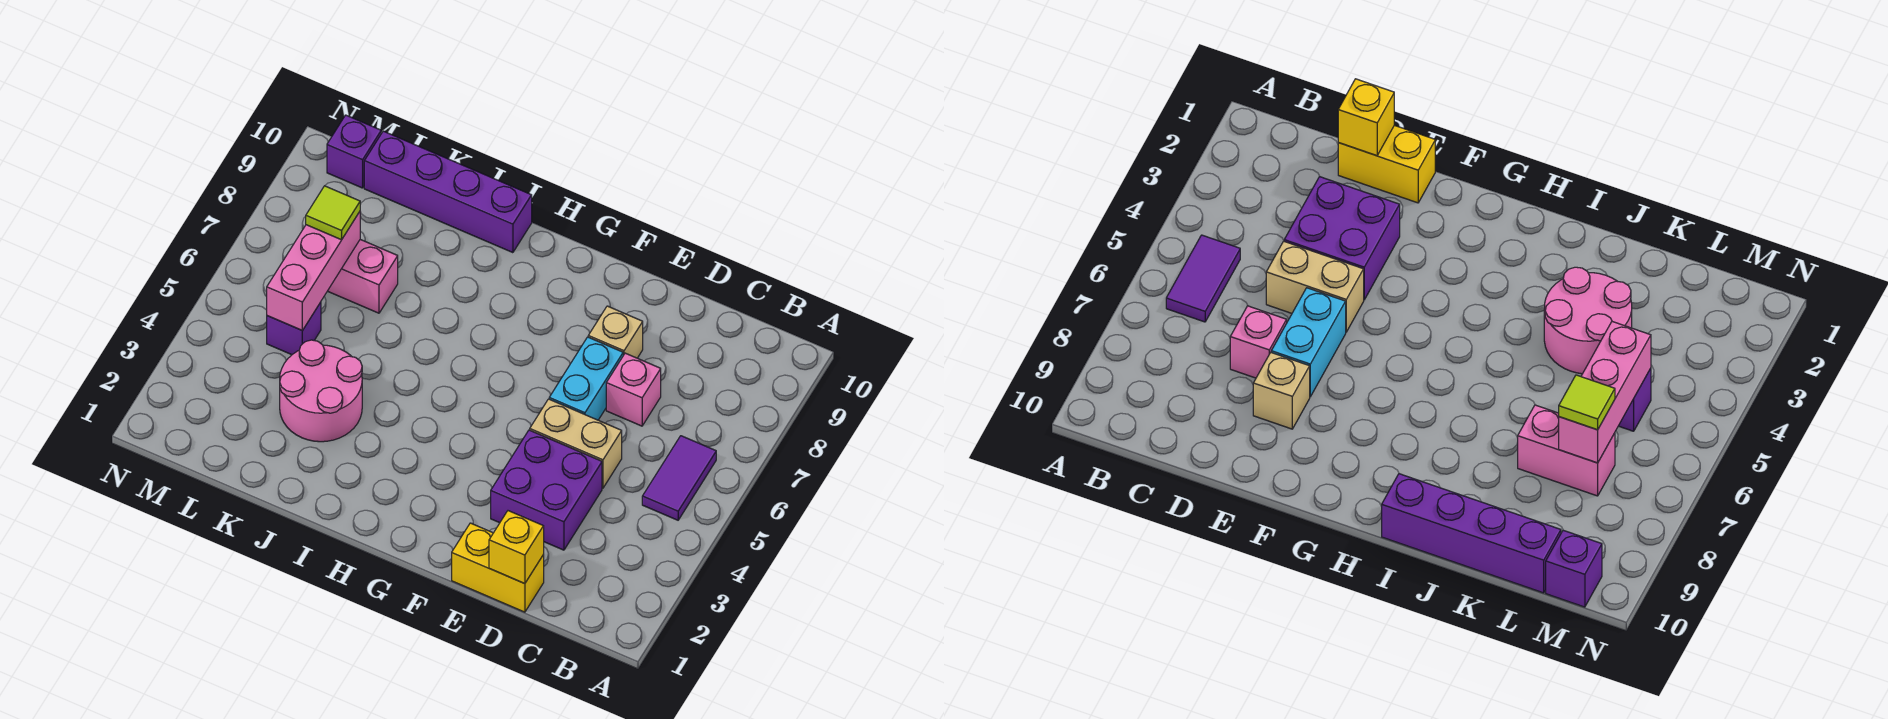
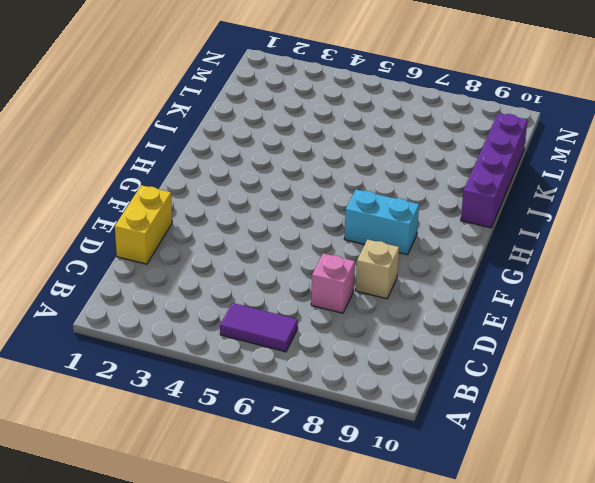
cyan 1x2 brick [344,189,419,255] -> cyan 1x2 brick moved to [549,337,623,420]
none -> purple 2x2 brick [491,430,602,550]
none -> tan 1x2 brick [530,399,622,488]
none -> pink 2x2 round brick [280,340,362,442]

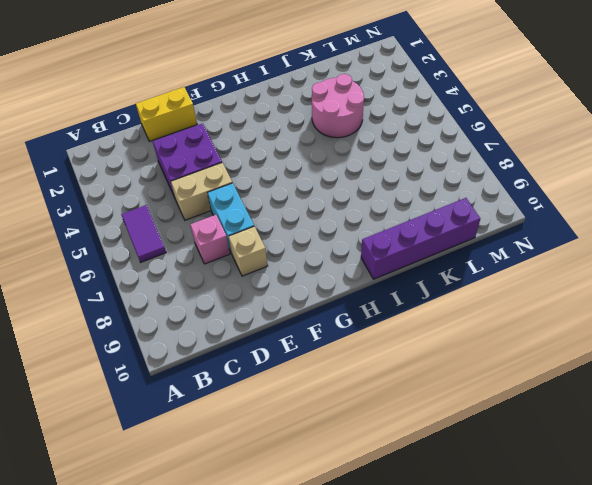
none -> pink 1x2 brick [328,240,398,313]
none -> purple 1x1 brick [267,302,321,355]
none -> purple 1x1 brick [327,115,381,188]

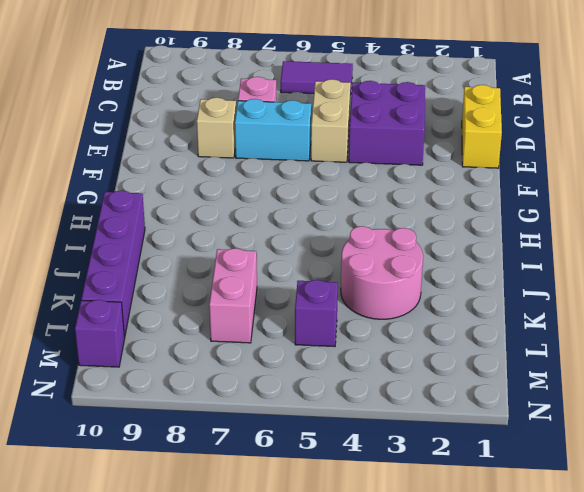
none -> yellow 1x1 brick [489,511,544,584]
none -> pink 1x3 brick [267,212,360,330]
none -> lime 1x1 tile [306,186,360,240]

